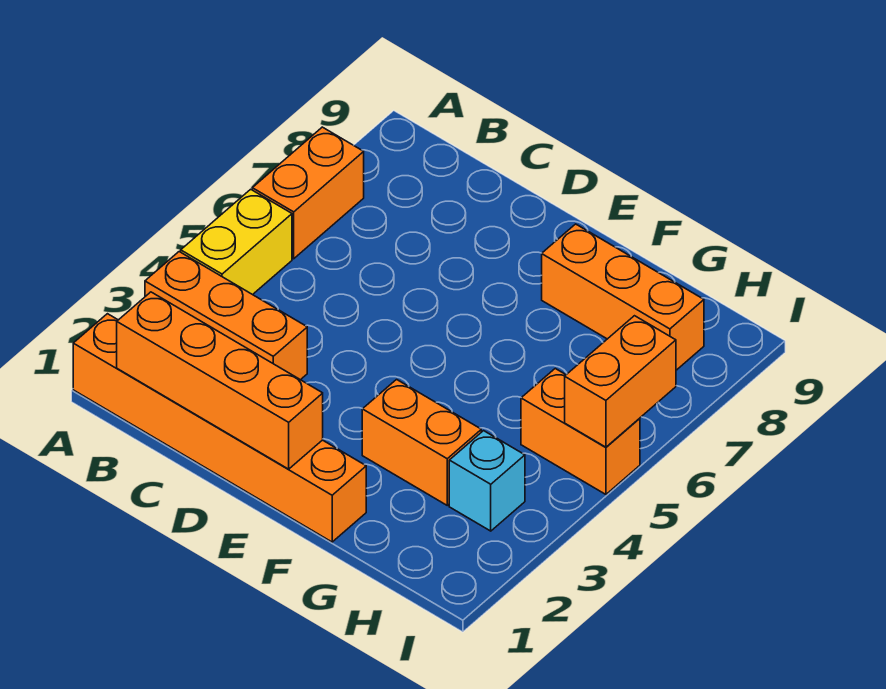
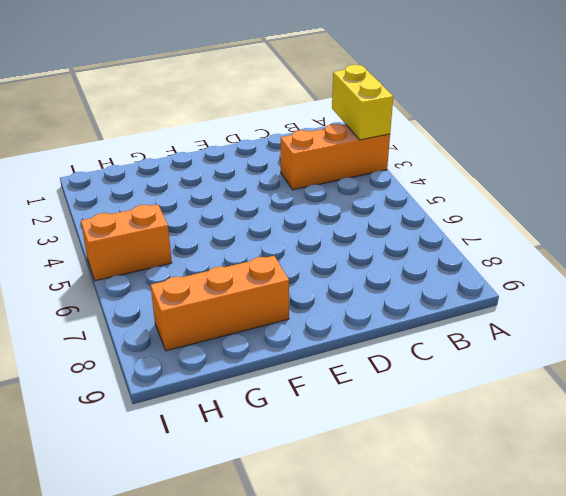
yellow 1x2 brick [332,65,393,140] -> yellow 1x2 brick moved to [181,189,292,295]
none -> orange 1x6 brick [73,314,366,542]
none -> orange 1x2 brick [252,127,364,259]

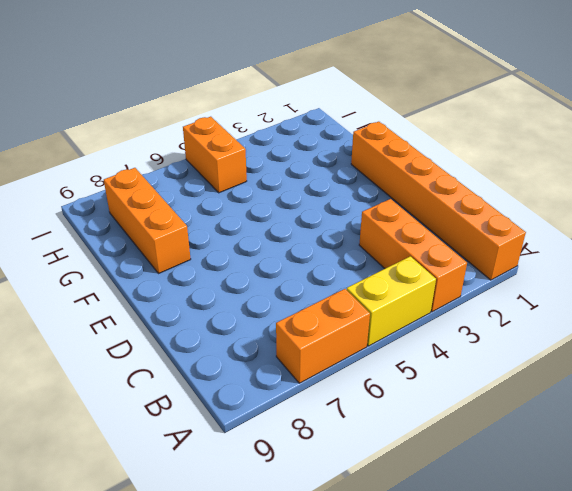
none -> orange 1x2 brick [362,380,481,505]
none -> cyan 1x1 brick [449,431,525,531]

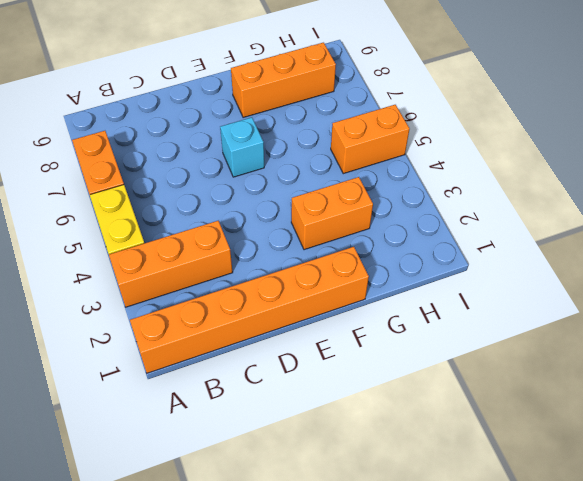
cyan 1x1 brick [220,117,264,177] -> cyan 1x1 brick moved to [449,431,525,531]
none -> orange 1x4 brick [117,292,323,469]
none -> orange 1x2 brick [565,316,676,447]

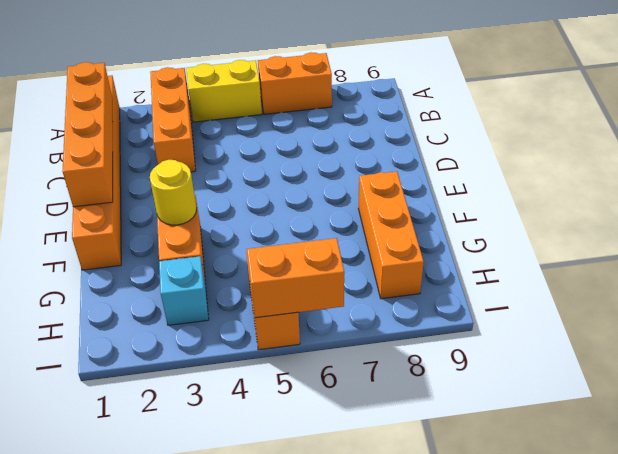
yellow 1x1 round brick [150,160,197,225] -> none

